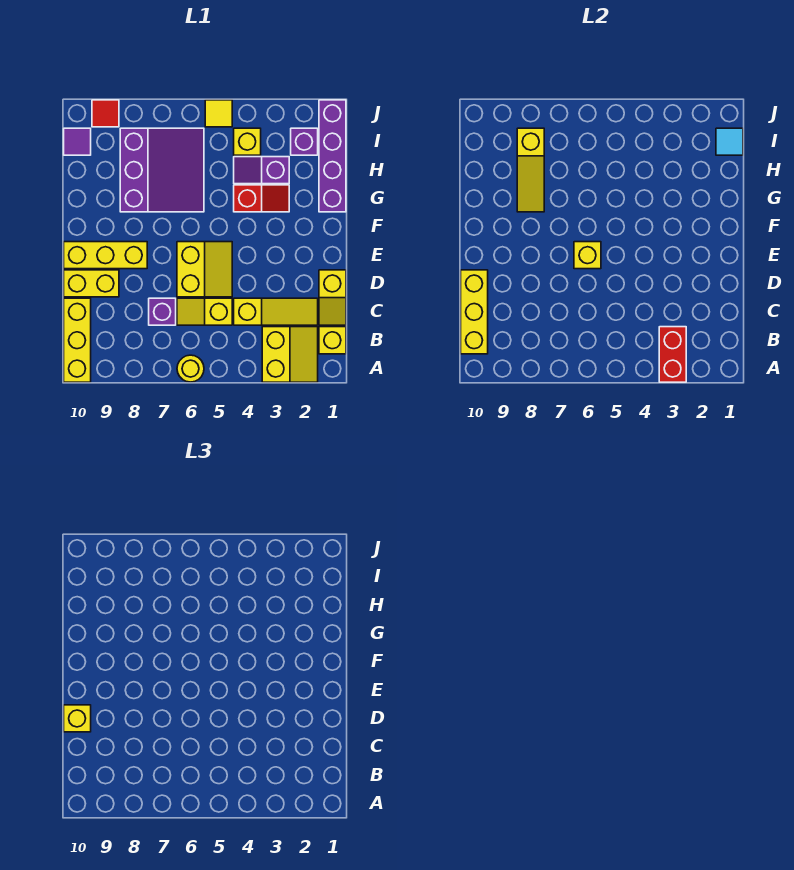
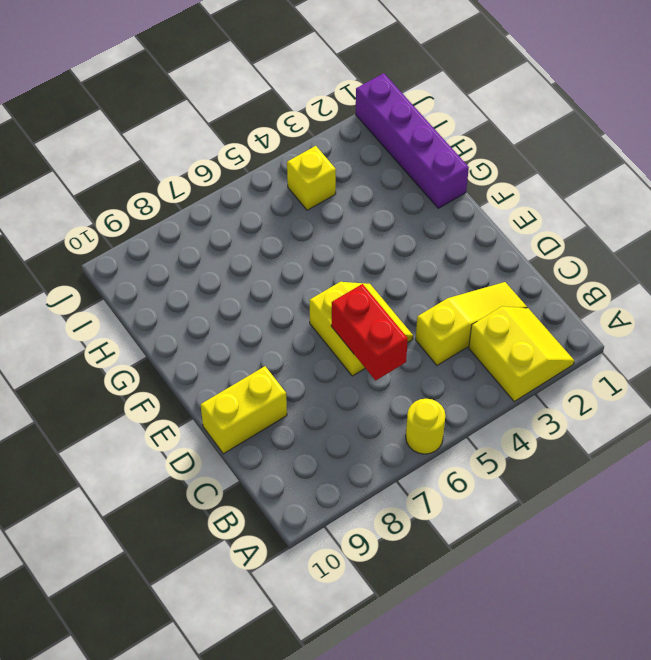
red 1x2 brick [331,284,408,380] -> red 1x2 brick moved to [659,327,686,382]
none -> yellow 1x3 brick [64,298,91,382]
none -> yellow 1x1 brick [319,327,346,354]
none -> yellow 1x2 slope [319,270,346,325]

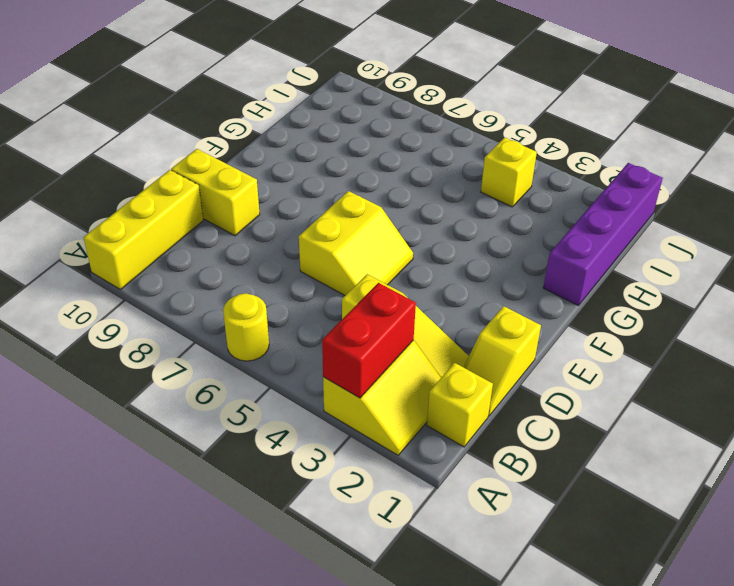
none -> yellow 1x2 slope [177,298,232,325]
none -> purple 1x1 brick [149,298,176,325]
none -> yellow 1x3 brick [64,242,147,269]

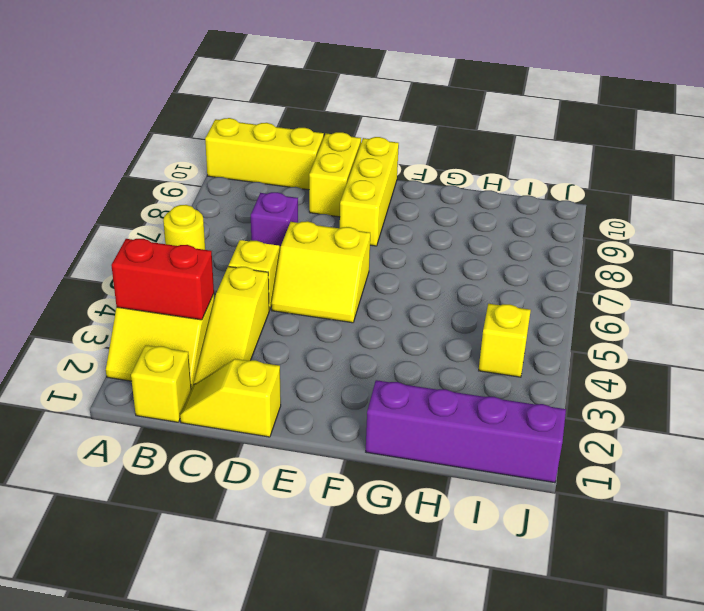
none -> red 1x2 slope [234,185,289,212]
none -> purple 3x3 slope [120,128,204,212]
none -> purple 1x2 slope [234,157,289,184]

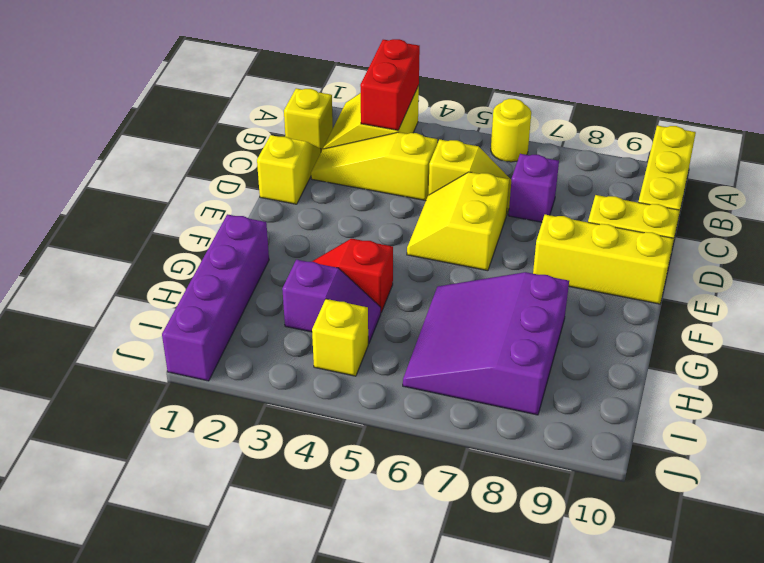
none -> purple 1x1 brick [291,128,318,155]
none -> purple 1x1 tile [64,128,91,155]
none -> yellow 1x1 tile [205,100,232,127]

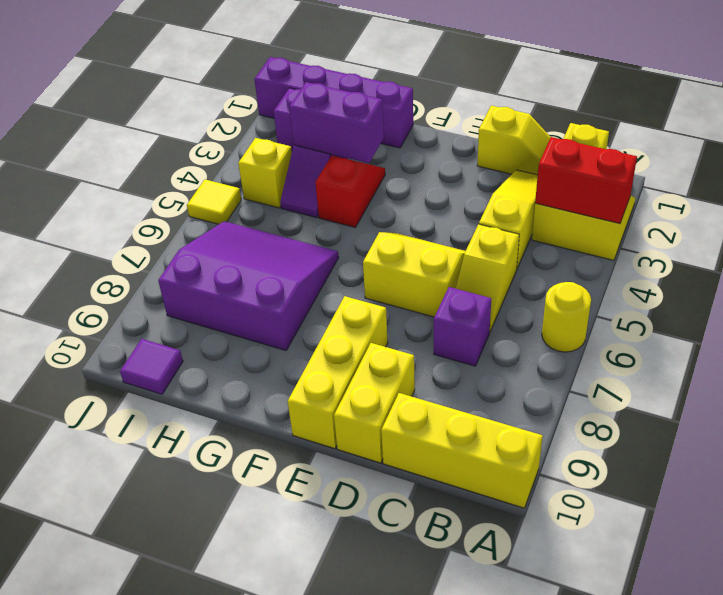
purple 1x2 brick [289,82,384,163] -> none
none -> red 1x1 tile [92,100,119,127]
none -> yellow 1x3 brick [461,270,488,354]
none -> yellow 1x1 brick [574,242,601,269]

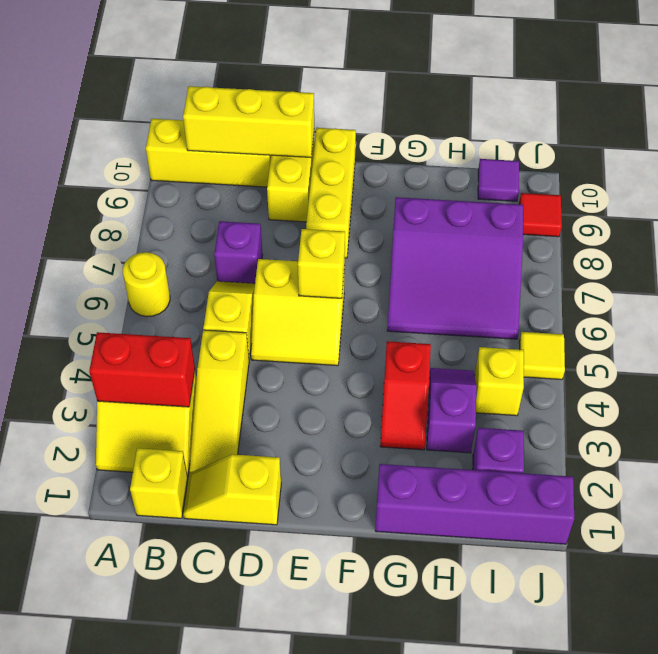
none -> yellow 1x3 slope [517,128,544,212]
none -> cyan 1x1 tile [716,128,743,155]
none -> yellow 1x1 brick [64,705,91,732]

